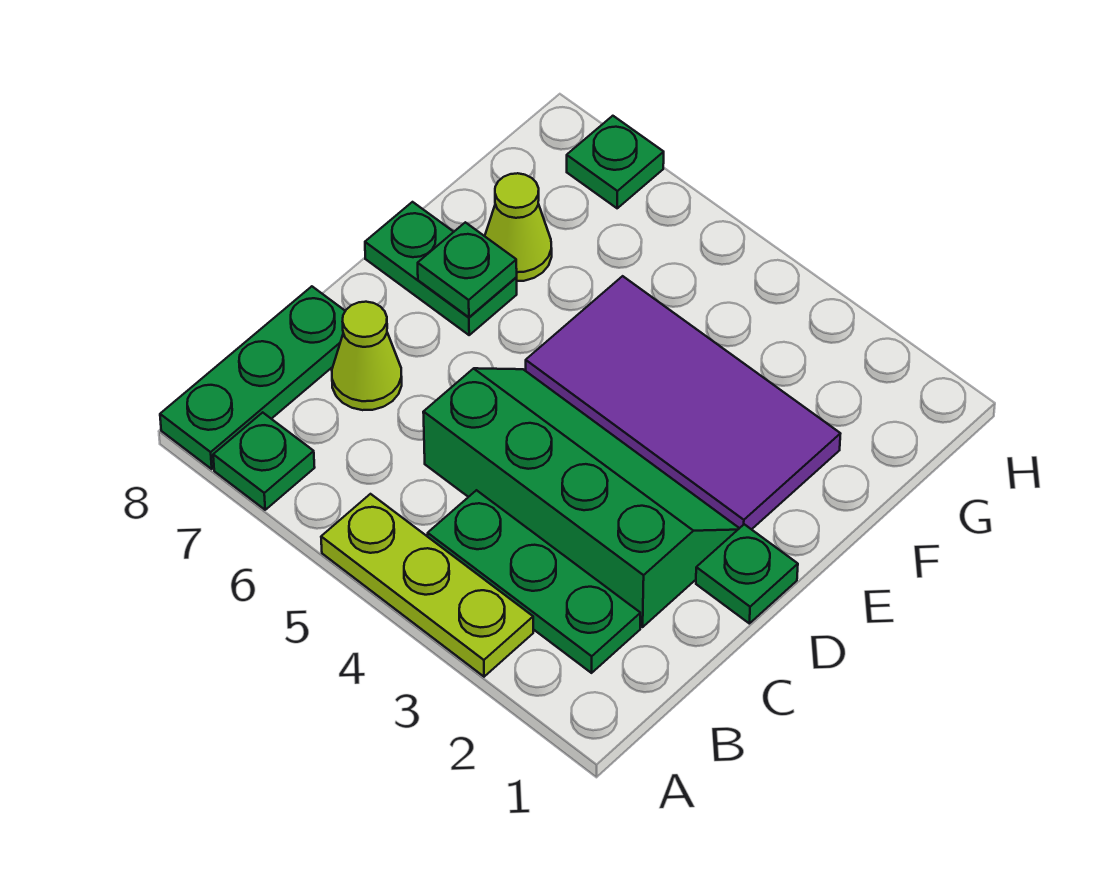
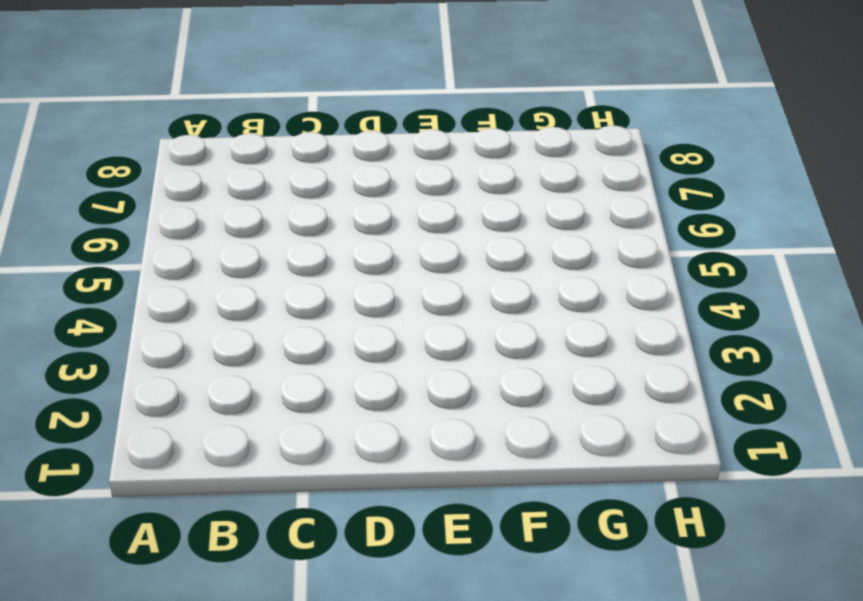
none -> lime 1x3 plate [321,494,533,677]
none -> green 1x1 plate [213,412,315,510]
none -> green 1x3 plate [160,286,345,469]

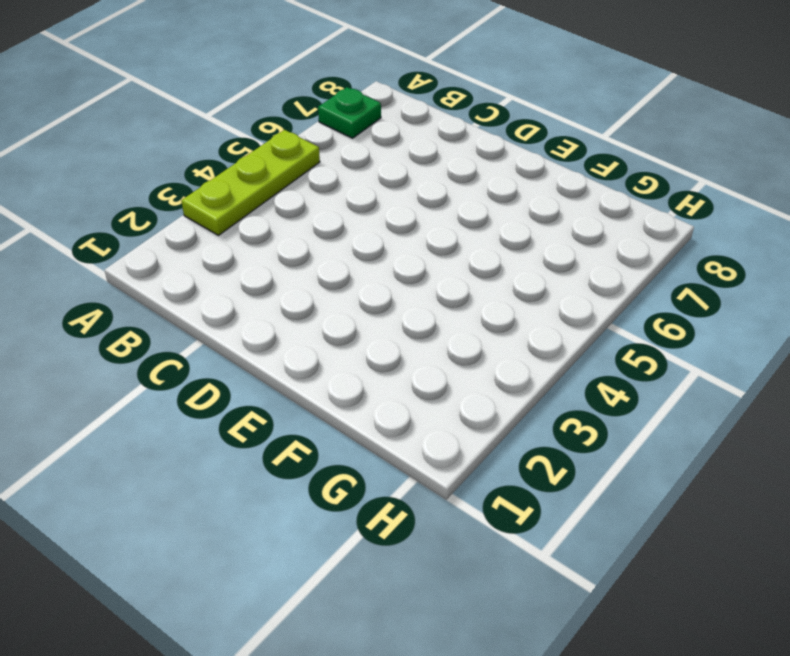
none -> green 1x3 plate [160,286,345,469]
none -> green 1x3 plate [428,490,640,673]
none -> green 2x4 slope [423,368,739,627]

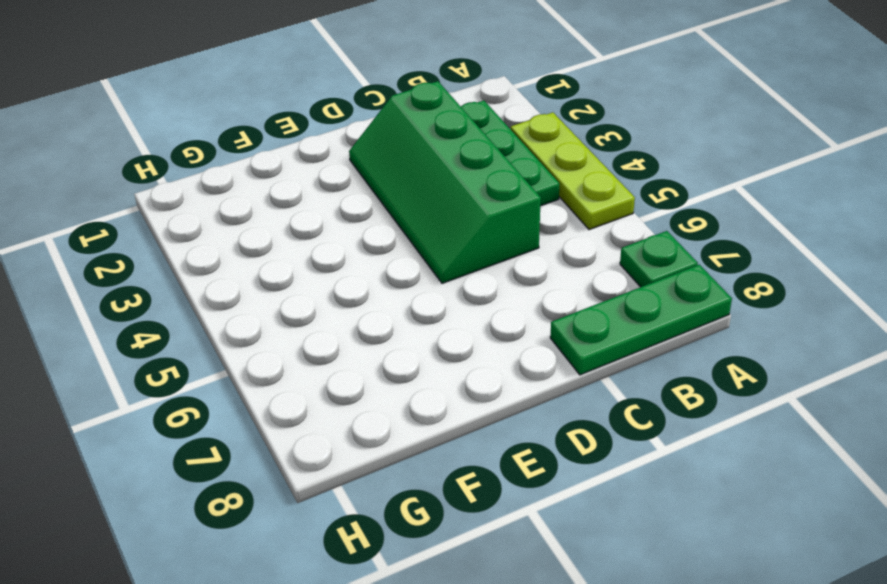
none -> lime 1x1 cone [332,302,402,410]
none -> green 1x1 plate [696,524,798,623]
none -> purple 2x4 tile [526,276,840,529]

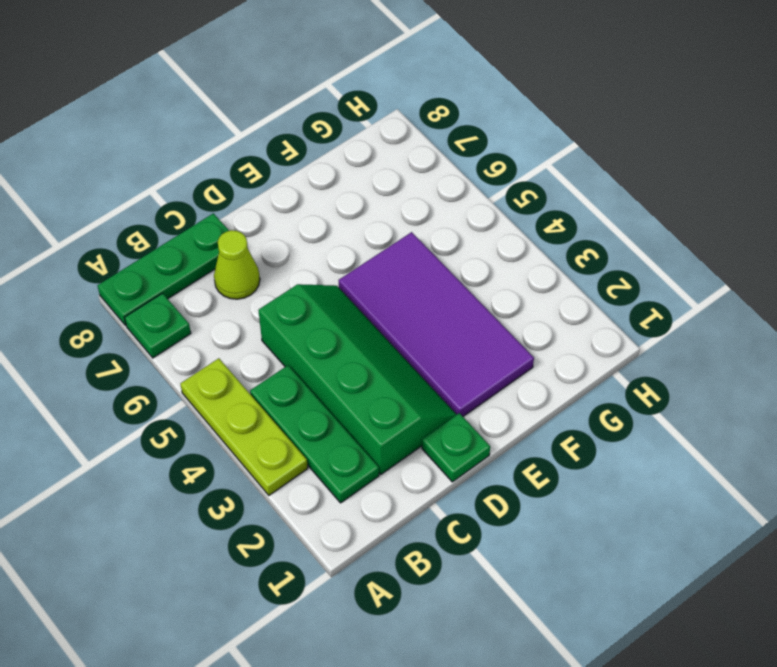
none -> green 1x2 plate [365,202,517,335]
none -> lime 1x1 cone [485,173,552,281]
none -> green 1x1 plate [567,116,664,208]

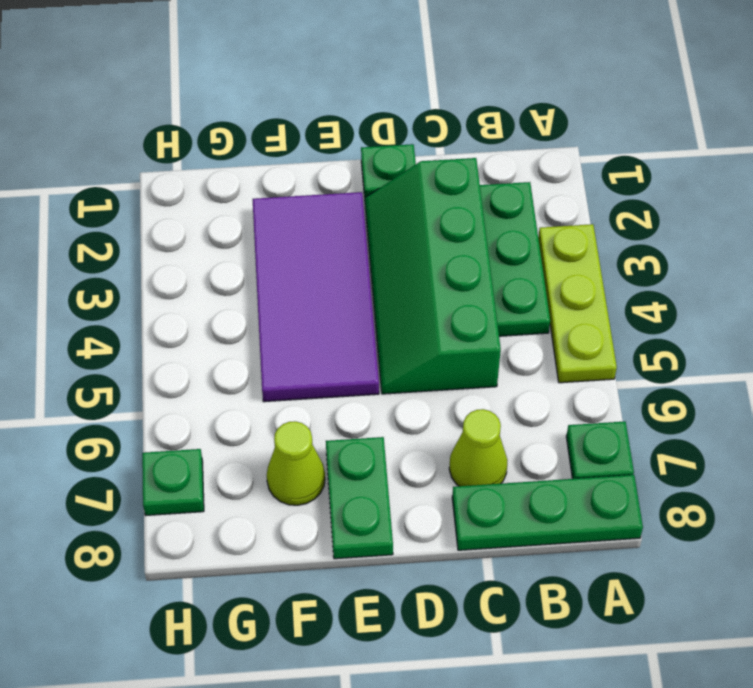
none -> green 1x1 plate [418,222,517,317]

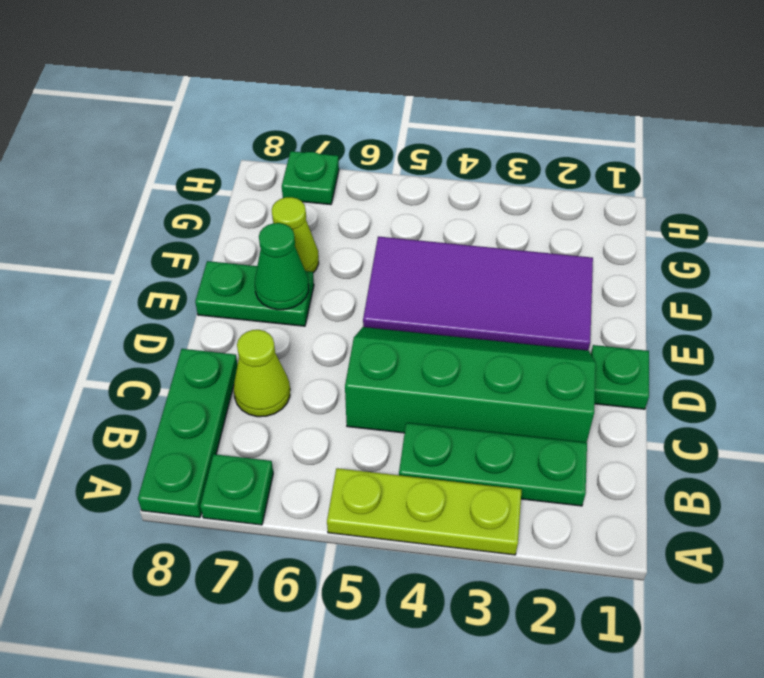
green 1x1 cone [255,223,309,310] -> green 1x1 plate [418,222,517,317]

